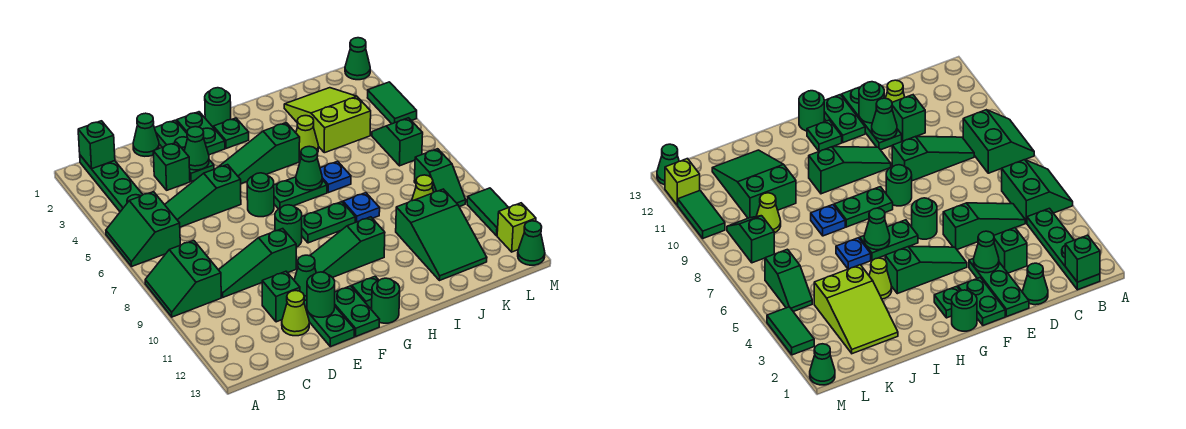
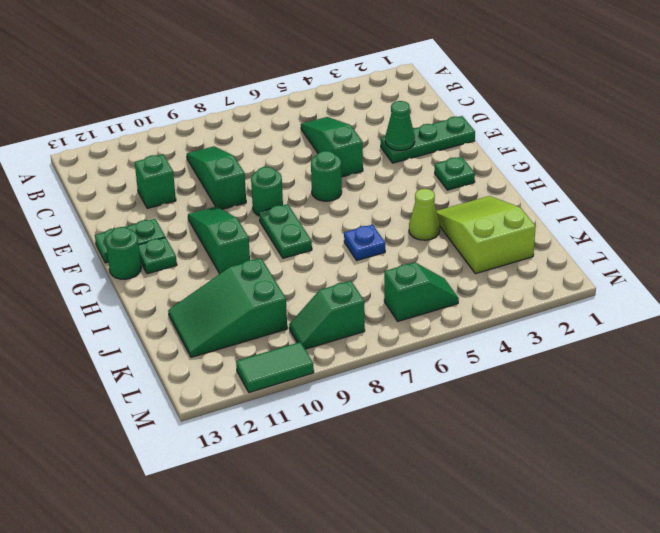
lime 2x3 slope [437,196,536,274] -> lime 2x3 slope turned to [284,88,371,153]
none -> green 2x2 slope [106,192,180,266]
none -> green 2x2 slope [145,240,221,317]
none -> green 1x4 plate [80,155,143,212]
none -> green 1x1 cone [133,113,159,156]

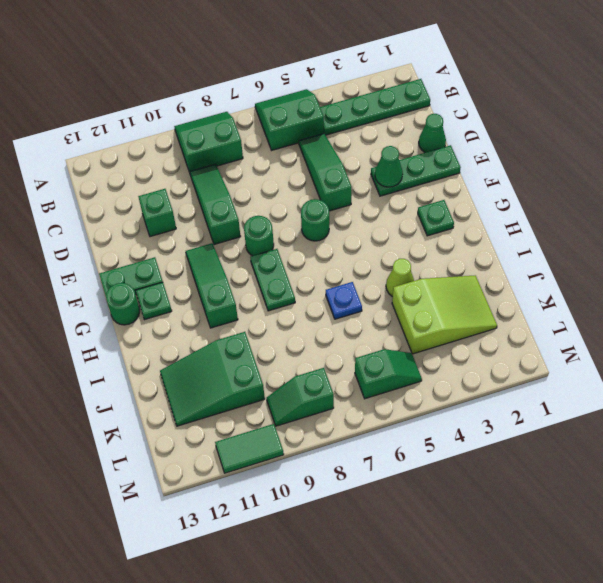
none -> green 1x1 brick [153,142,190,190]
none -> lime 1x1 cone [282,291,309,336]
none -> green 1x3 plate [304,300,354,347]
none -> green 1x2 plate [177,112,225,155]

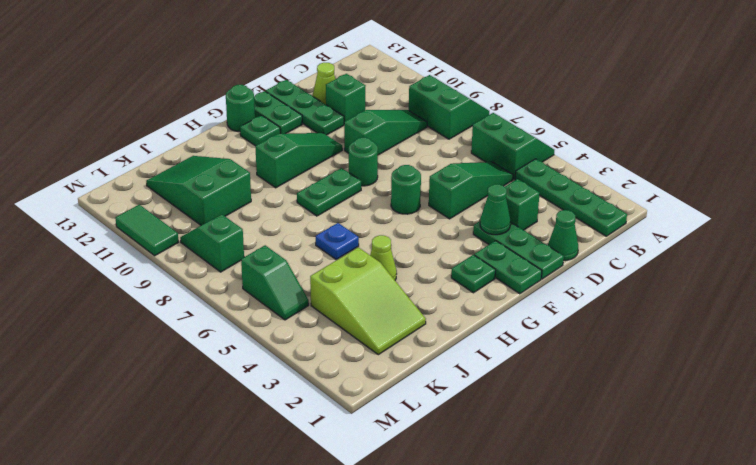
none -> green 1x3 slope [219,123,300,184]
none -> green 1x1 round brick [205,88,231,127]
none -> green 1x2 plate [274,177,327,209]
none -> blue 1x1 plate [343,193,380,222]

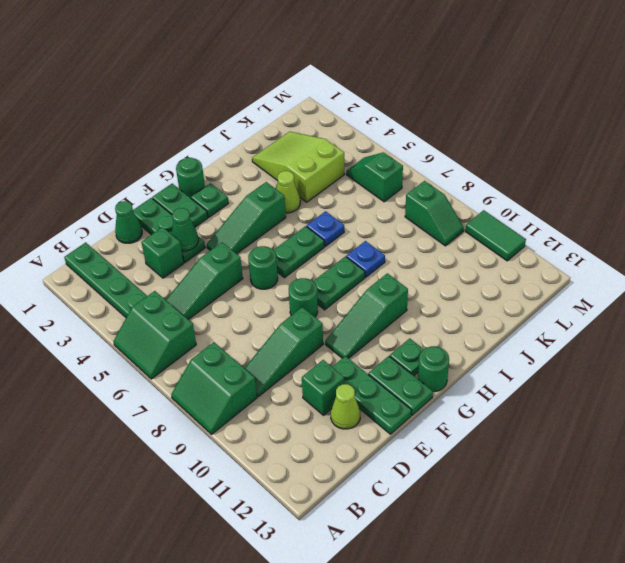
none -> green 2x3 slope [396,189,487,281]
none -> lime 1x1 cone [412,175,434,201]
none -> green 1x1 cone [345,38,370,80]
none -> green 1x2 tile [368,82,417,124]

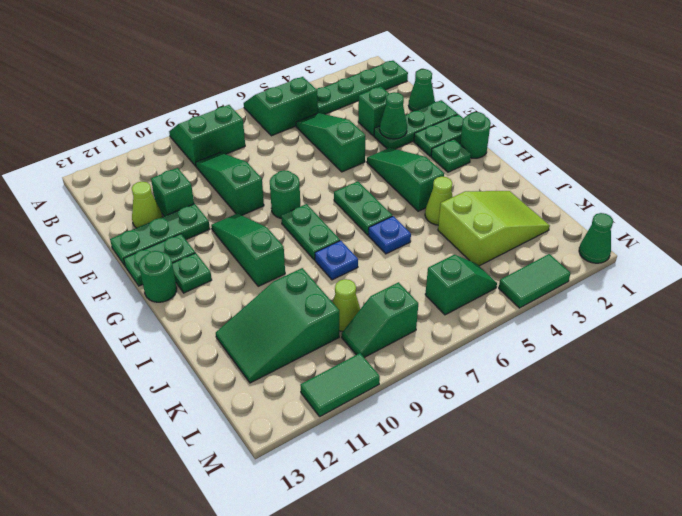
none -> green 1x1 round brick [247,173,274,217]
none -> lime 1x1 brick [497,203,536,252]
none -> green 1x1 cone [518,221,545,265]
none -> green 1x1 brick [78,121,115,169]

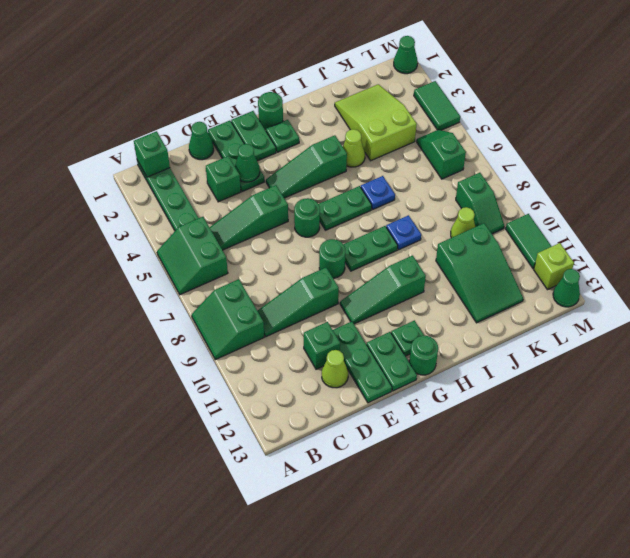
none -> green 1x1 cone [294,255,316,300]
none -> green 1x1 round brick [307,272,335,317]
none -> green 1x1 cone [296,146,322,190]

